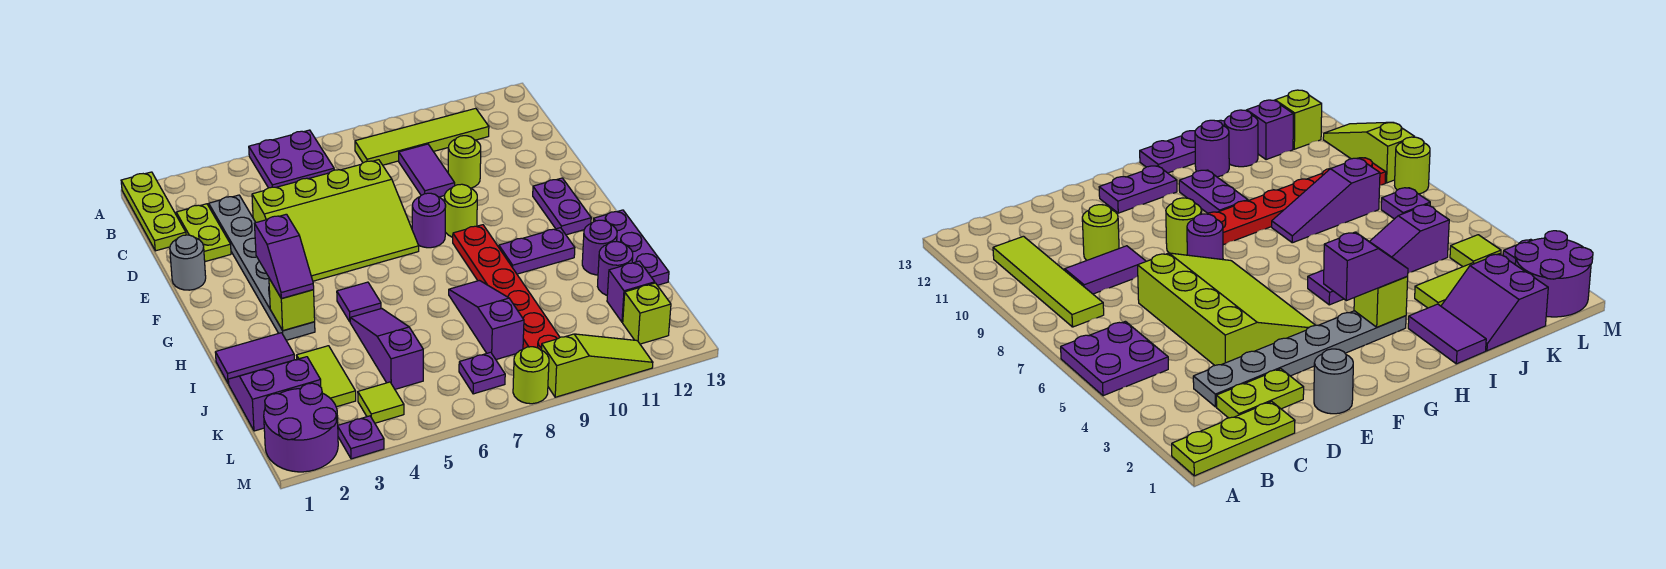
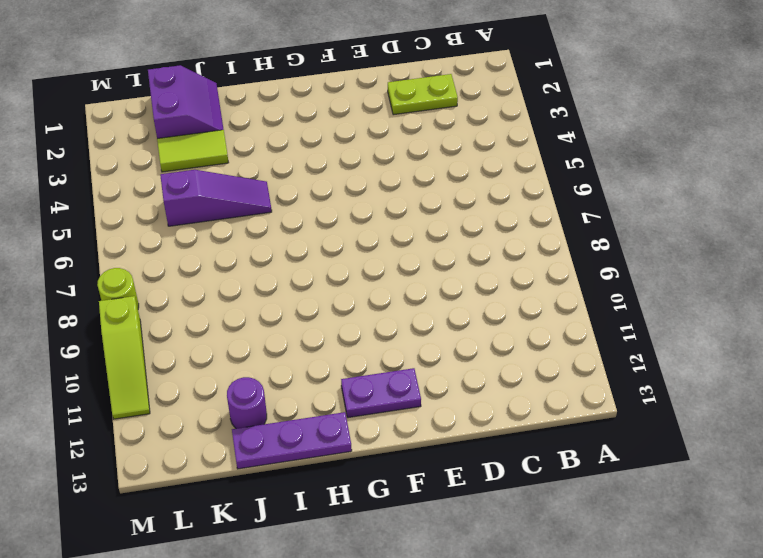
none -> lime 1x3 plate [121,172,186,251]
none -> purple 2x2 plate [249,130,334,188]
none -> lime 1x4 tile [355,108,489,165]
none -> grey 1x6 plate [209,195,315,340]

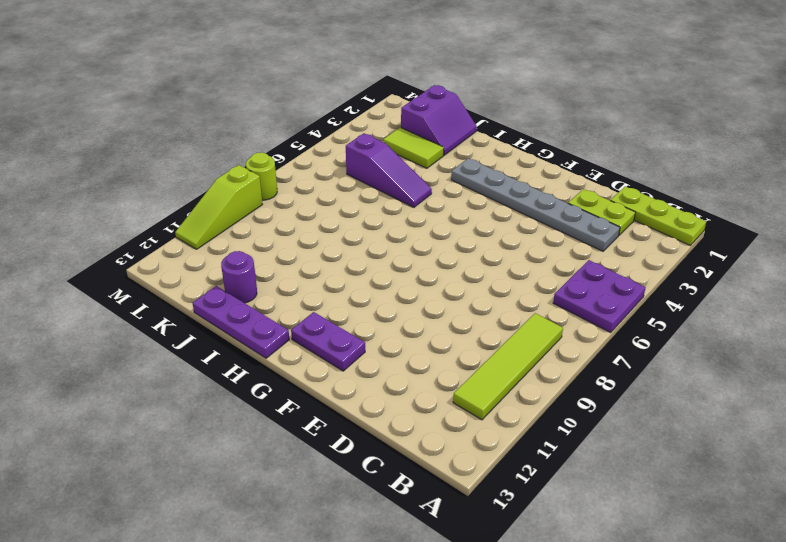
none -> purple 1x2 tile [399,144,455,197]
none -> lime 3x4 slope [252,160,419,281]
none -> lime 1x1 round brick [448,136,481,188]
none -> grey 1x1 round brick [170,235,206,290]

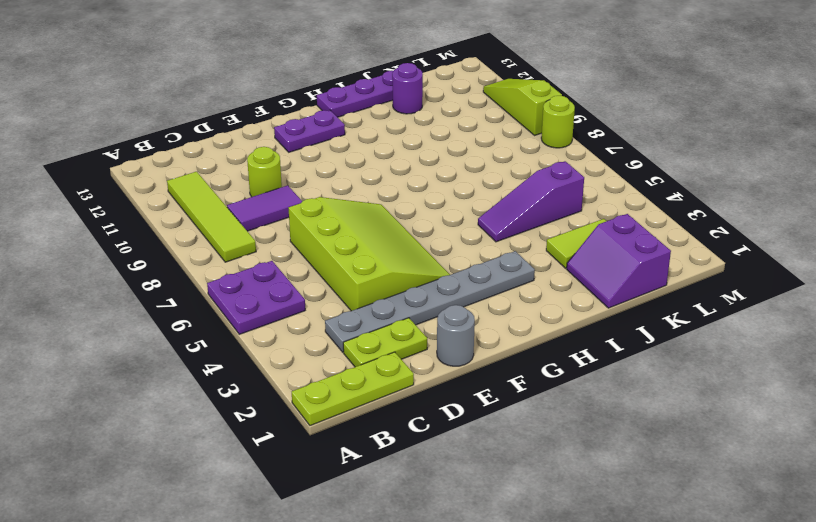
none -> purple 1x1 round brick [412,193,446,248]
none -> lime 1x1 round brick [444,184,477,237]
none -> red 1x6 plate [453,225,560,350]
none -> purple 1x1 tile [337,282,381,322]

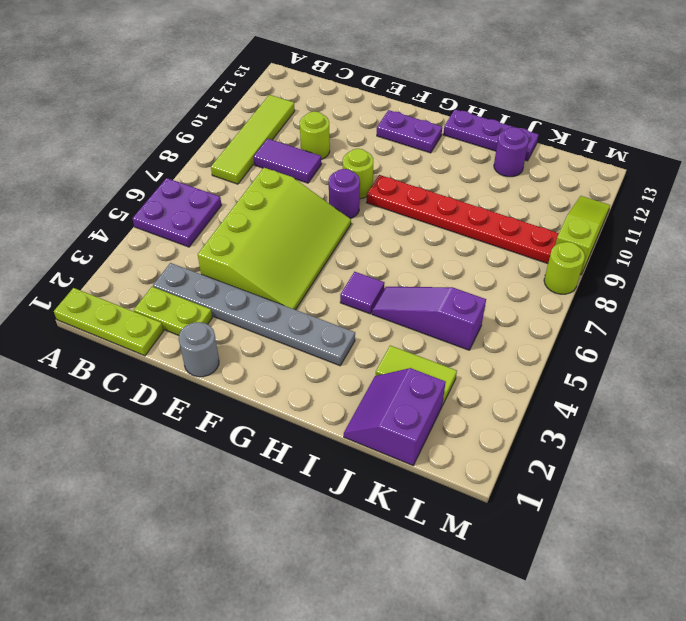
none -> purple 1x2 plate [499,228,575,274]
none -> purple 1x2 tile [215,333,294,384]
none -> purple 1x3 slope [449,281,524,359]
none -> purple 1x1 round brick [582,220,617,275]

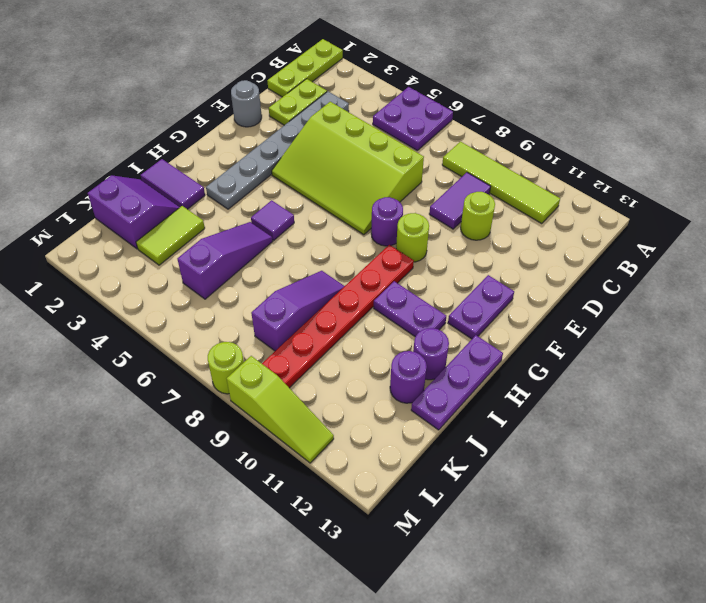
none -> purple 1x1 brick [607,261,655,322]
none -> purple 2x2 round brick [264,383,338,472]
none -> lime 1x1 tile [358,382,404,423]
none -> purple 1x1 plate [459,352,505,394]

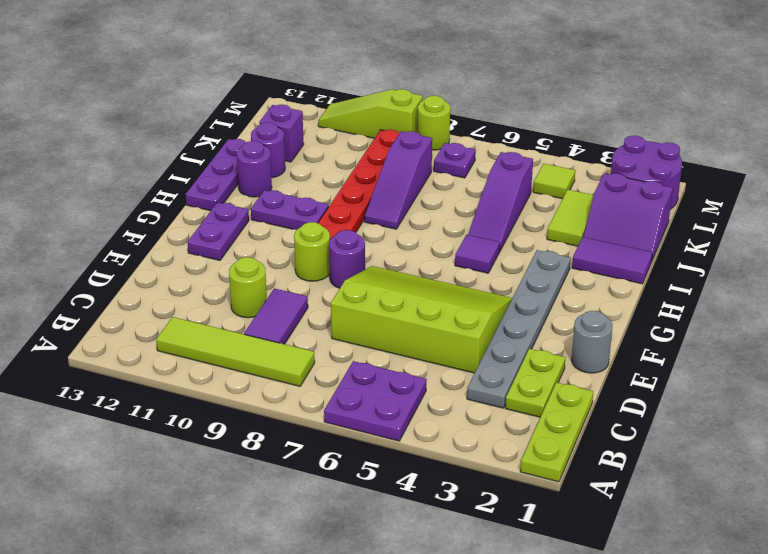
none -> lime 1x1 brick [623,283,671,344]
none -> purple 1x1 plate [338,416,384,459]
none -> lime 1x1 brick [269,279,315,331]
none -> purple 1x2 slope [254,214,314,299]

